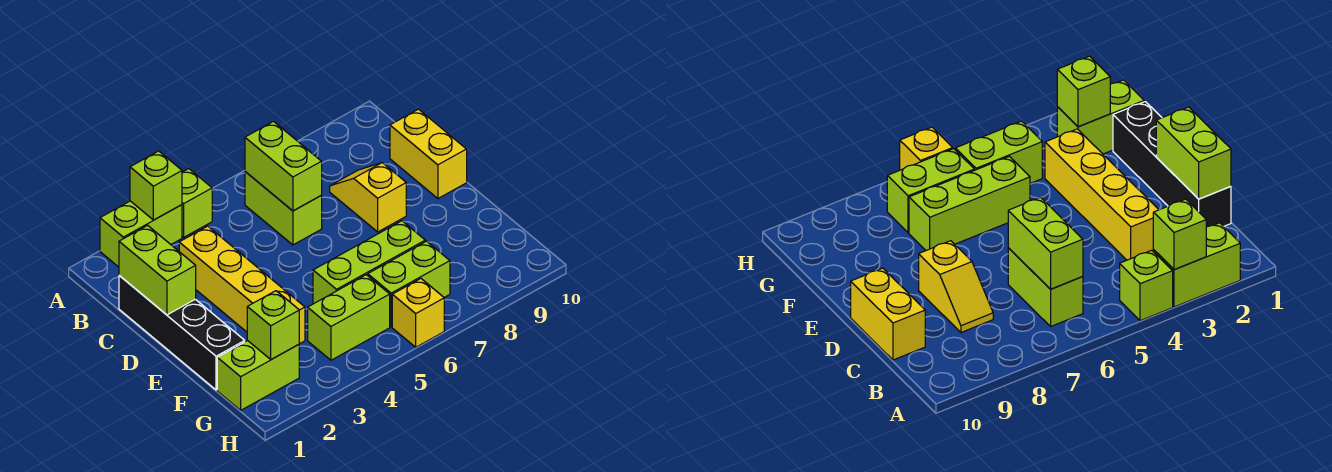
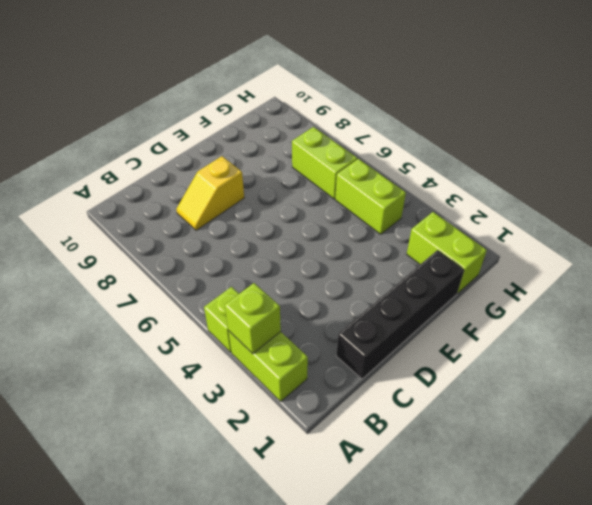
none -> lime 1x2 brick [245,172,322,245]
none -> yellow 1x4 brick [179,226,305,344]
none -> yellow 1x2 brick [390,109,467,198]

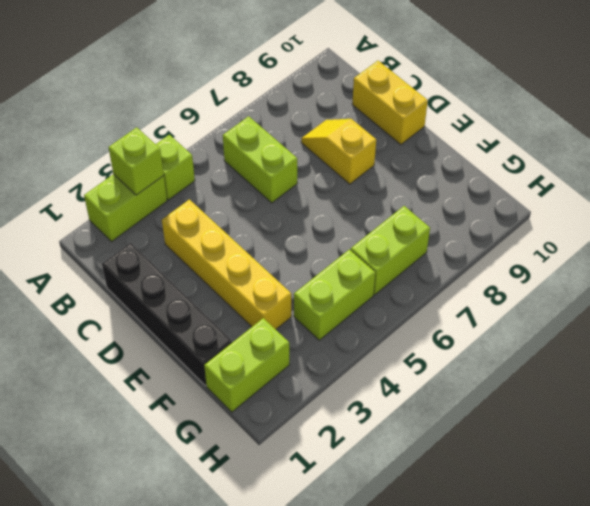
none -> lime 1x3 brick [313,221,425,304]
none -> yellow 1x1 brick [392,279,444,347]
none -> lime 1x2 brick [245,121,322,211]

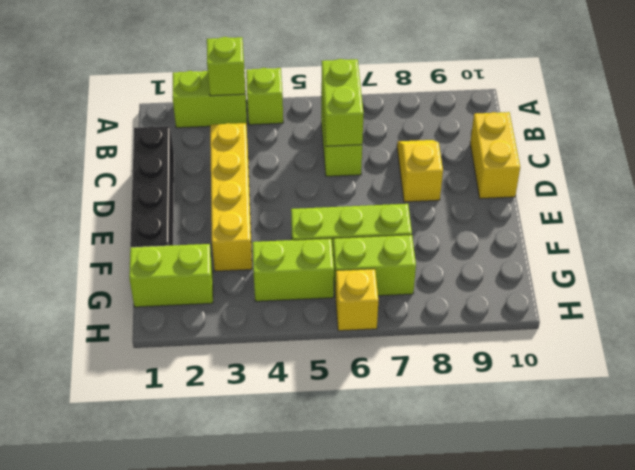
none -> lime 1x2 brick [119,225,196,315]
none -> lime 1x1 brick [247,291,299,360]

